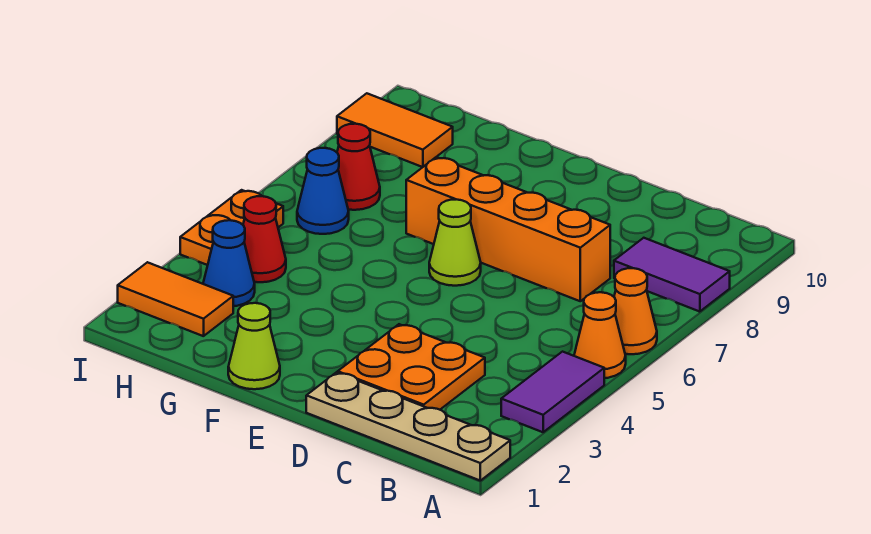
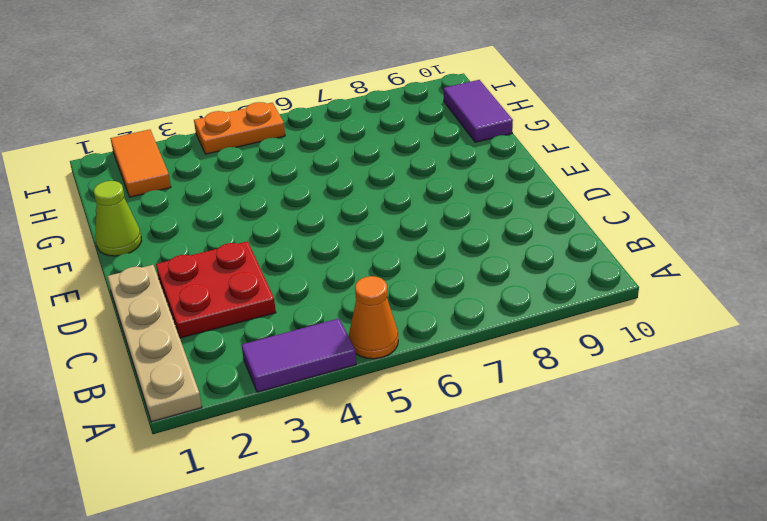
red 2x2 plate [156,241,276,338] -> orange 2x2 plate [338,324,485,410]
purple 1x2 tile [444,80,513,142] -> purple 1x2 tile moved to [614,238,730,312]
none -> orange 1x1 cone [614,268,657,354]
none -> orange 1x4 brick [406,157,610,301]
none -> lime 1x1 cone [429,199,481,286]

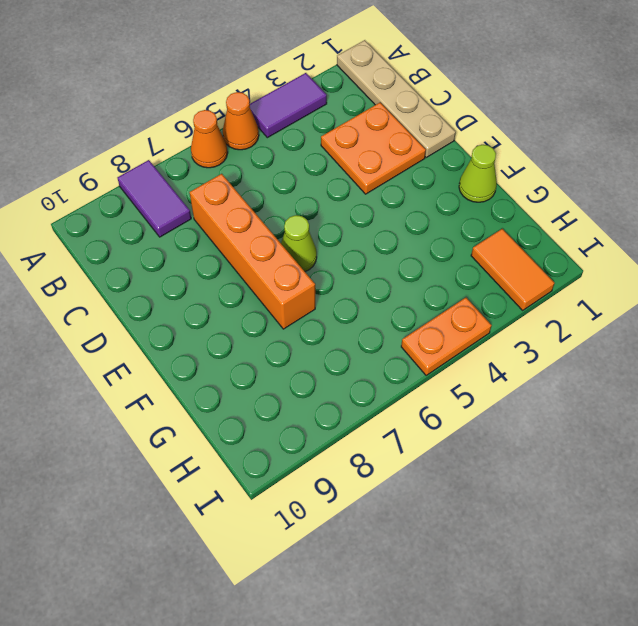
none -> blue 1x1 cone [203,220,255,306]
none -> red 1x1 cone [243,196,286,282]
none -> blue 1x1 cone [297,148,349,234]

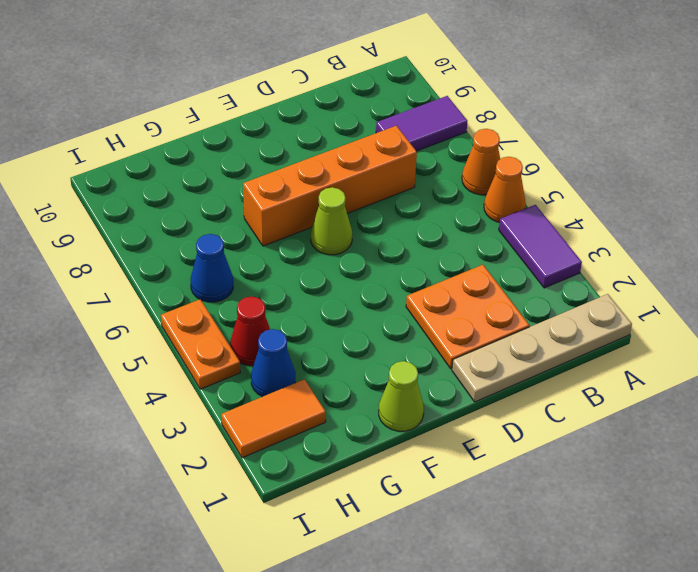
none -> red 1x1 cone [337,124,380,210]
none -> orange 1x2 tile [337,93,453,167]

